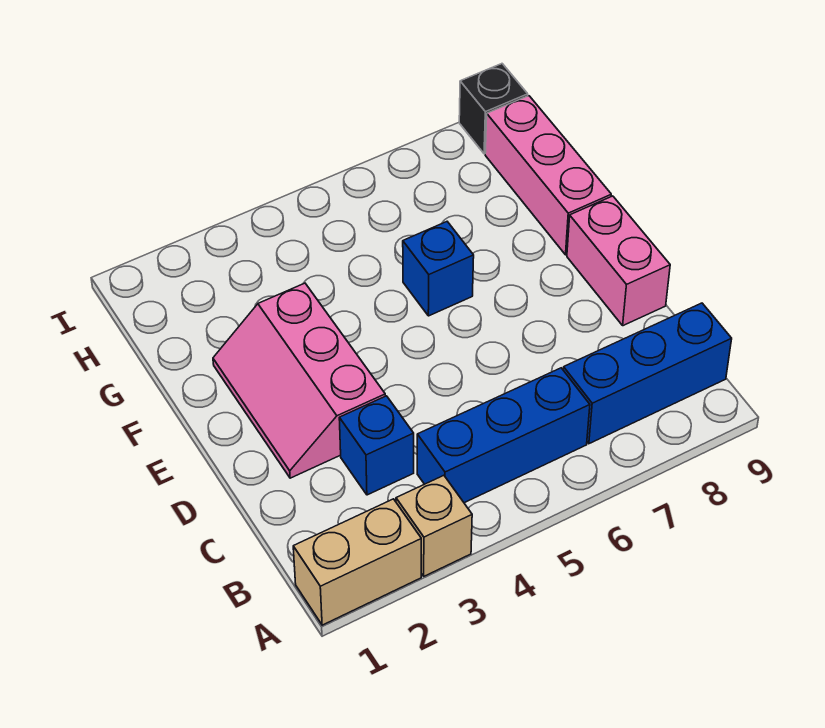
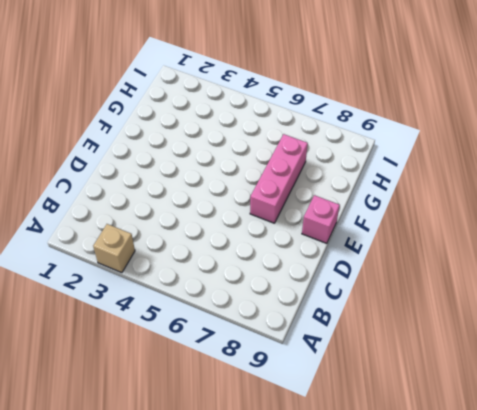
pink 1x3 brick [250,134,308,223] -> pink 1x3 brick moved to [485,96,611,255]
pink 1x1 brick [302,195,340,243] -> pink 1x2 brick [567,196,670,326]
none -> tan 1x2 brick [293,499,421,625]
none -> blue 1x3 brick [417,368,590,503]

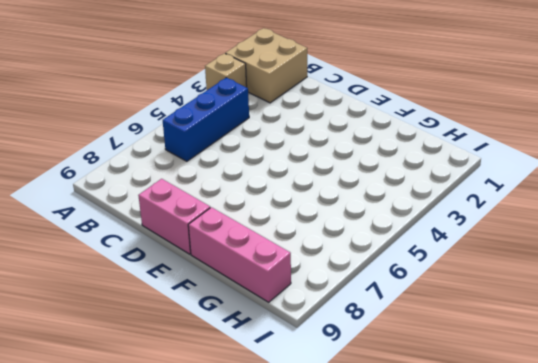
tan 2x2 brick [225,28,307,103] -> tan 1x2 brick [293,499,421,625]
none -> blue 1x3 brick [563,303,732,444]
none -> blue 1x1 brick [339,396,414,495]

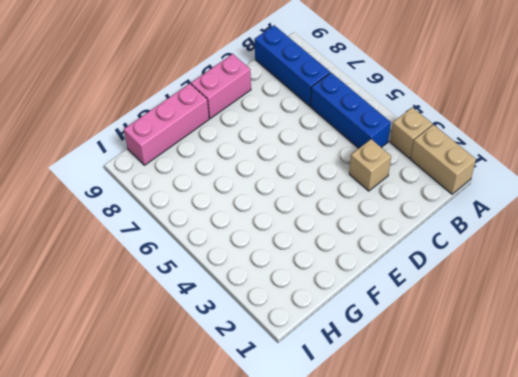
tan 1x1 brick [349,139,391,191] -> blue 1x1 brick [339,396,414,495]
none -> pink 2x3 slope [213,283,385,478]
none -> blue 1x1 brick [403,222,474,316]

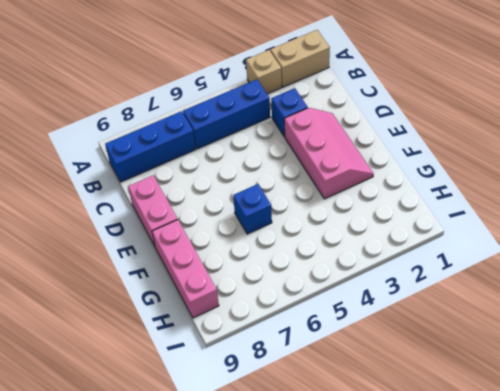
none -> black 1x1 brick [459,64,528,154]

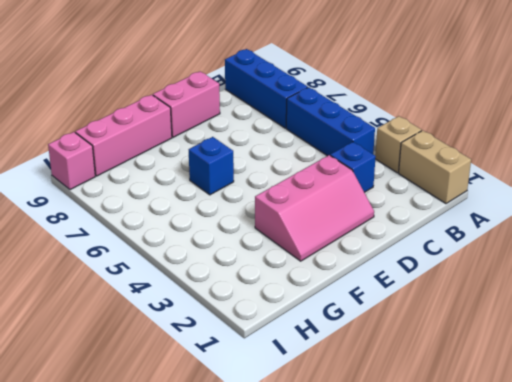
pink 1x1 brick [48,132,95,190] -> black 1x1 brick [459,64,528,154]

